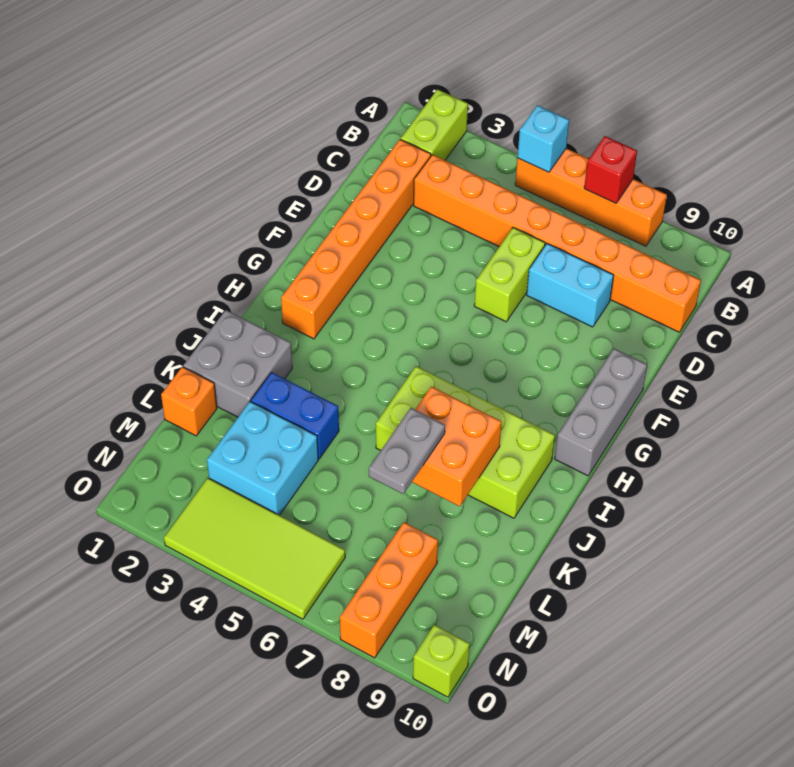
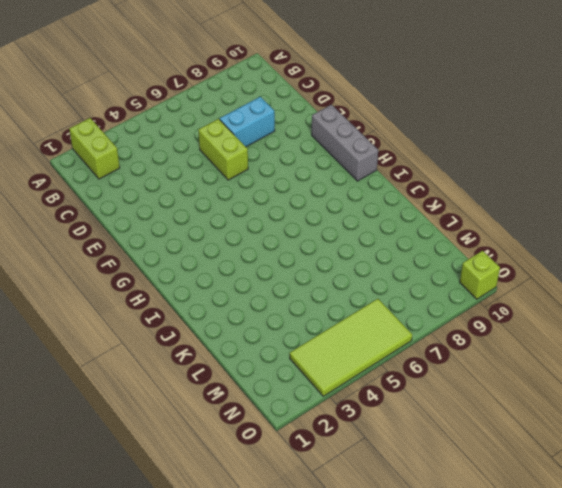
none -> orange 1x4 brick [515,148,667,246]
none -> orange 1x6 brick [281,139,431,339]
none -> orange 1x8 brick [414,155,701,332]

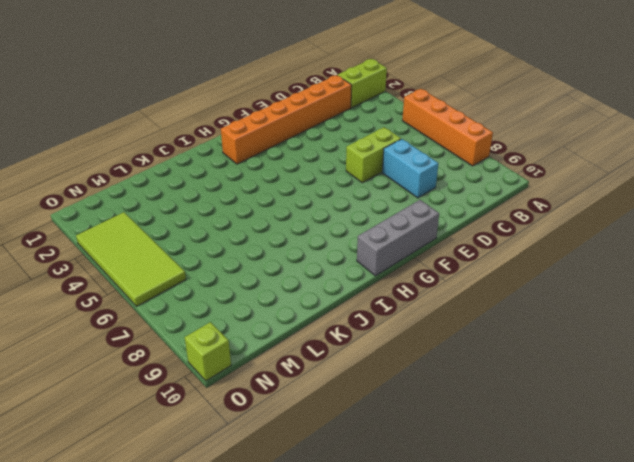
none -> orange 1x8 brick [414,155,701,332]
none -> lime 2x4 brick [376,366,555,518]
none -> grey 2x2 brick [183,310,292,417]

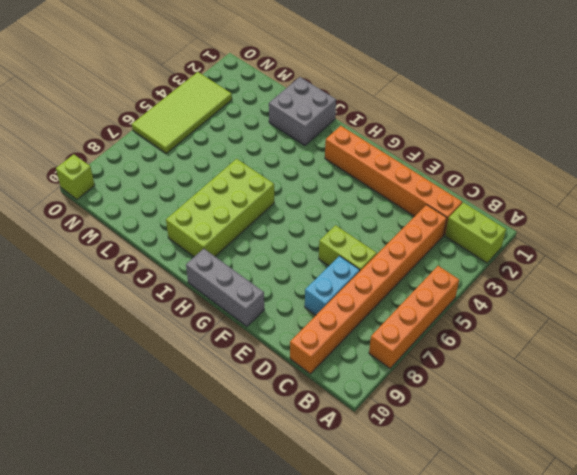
none -> blue 1x2 brick [251,372,339,459]
none -> orange 1x1 brick [161,367,217,436]
none -> cyan 2x2 brick [207,402,318,515]

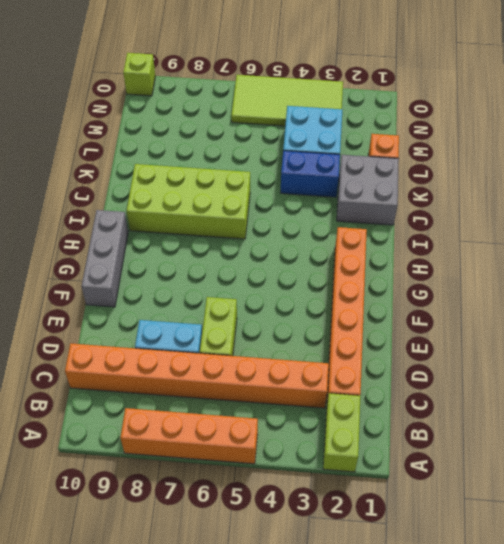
none -> orange 1x3 brick [340,522,438,658]
none -> cyan 1x1 brick [518,105,569,172]
none -> red 1x1 brick [584,136,637,203]

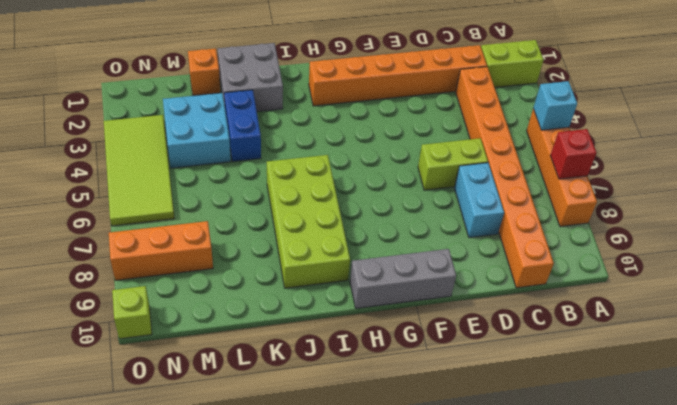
none -> orange 2x2 brick [412,387,502,506]
none -> grey 1x2 plate [369,408,445,494]

